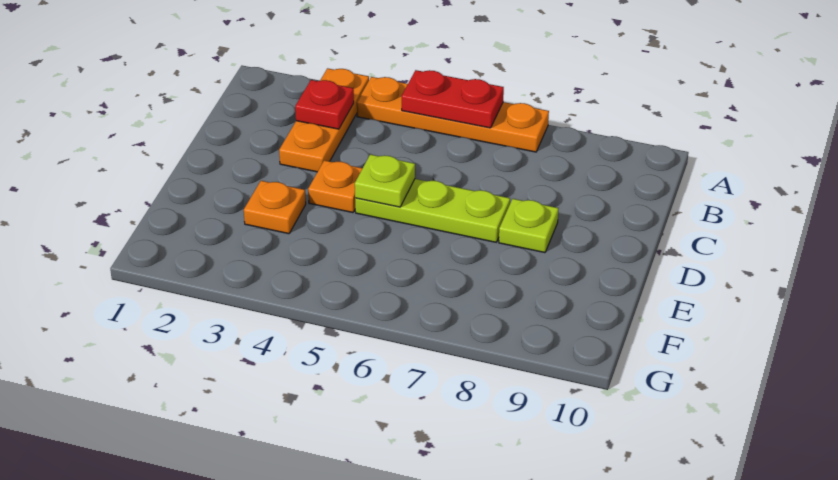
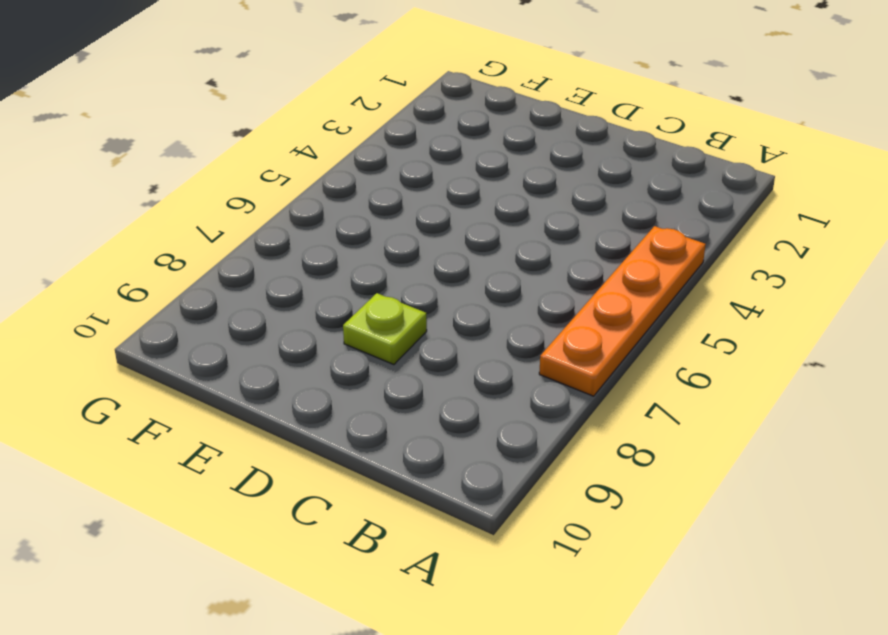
none -> orange 1x3 plate [279,68,369,172]
none -> orange 1x1 plate [308,160,363,213]

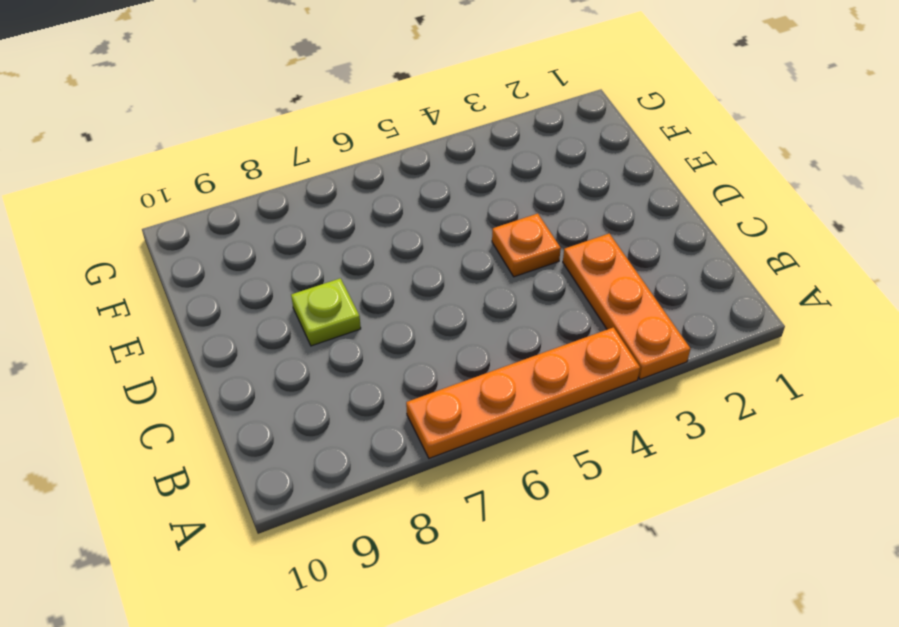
none -> lime 1x3 plate [355,179,510,242]
none -> orange 1x1 plate [244,181,306,234]

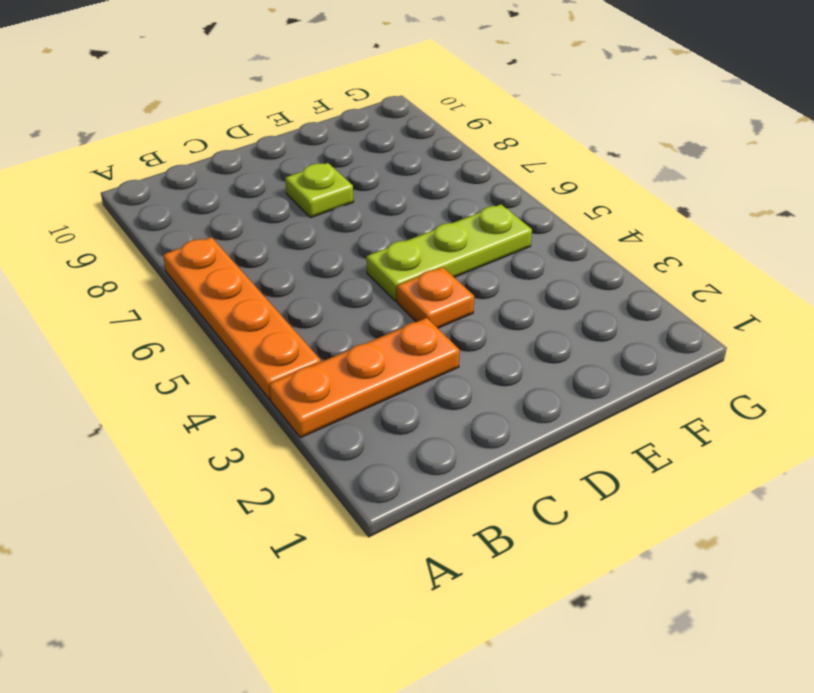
lime 1x3 plate [366,205,532,301] -> lime 1x3 plate turned to [355,179,510,242]
none -> orange 1x1 plate [244,181,306,234]
none -> red 1x2 plate [402,70,504,128]

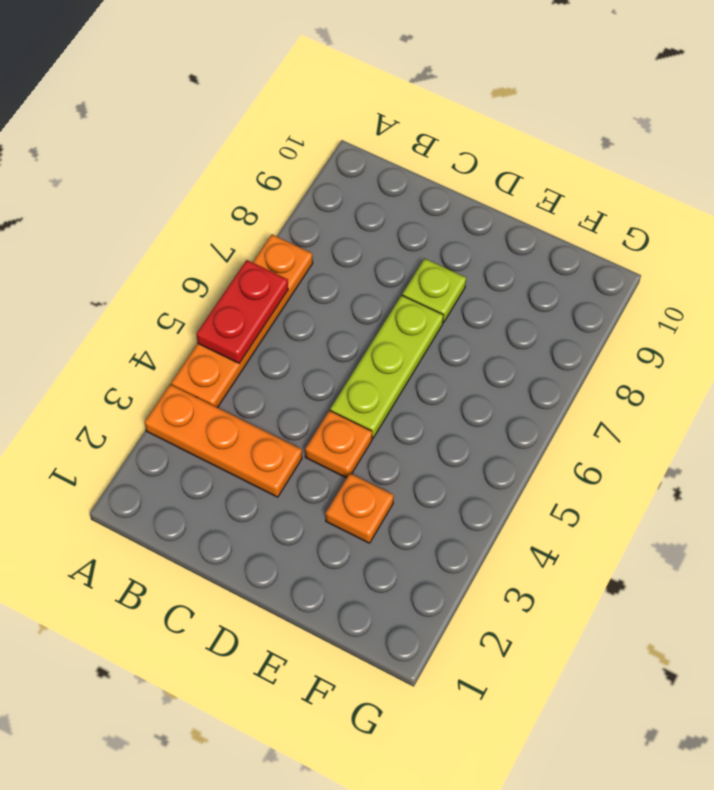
none -> red 1x1 plate [295,80,354,129]
none -> lime 1x1 plate [355,154,415,207]

